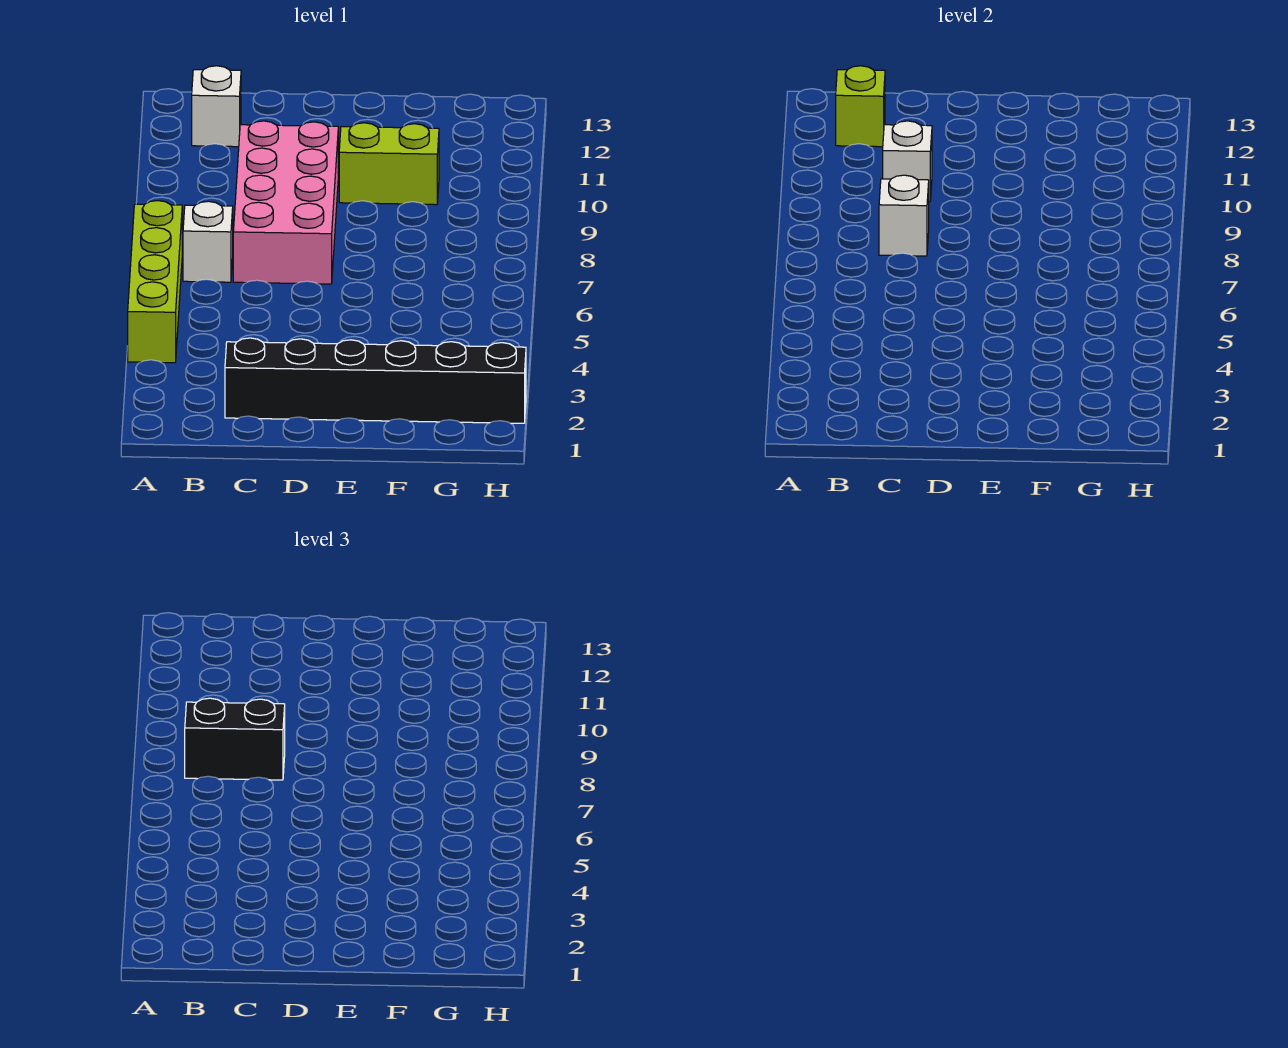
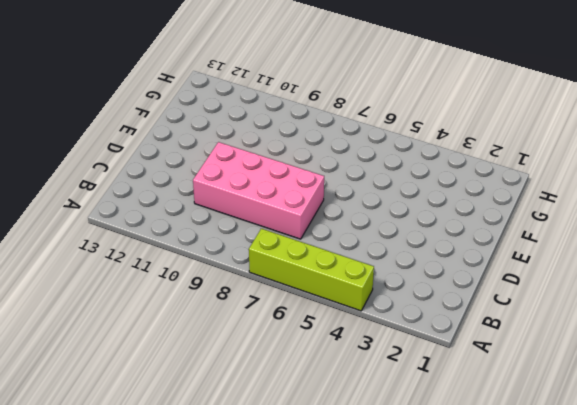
none -> white 1x1 brick [183,201,233,282]
none -> white 1x1 brick [192,66,241,147]

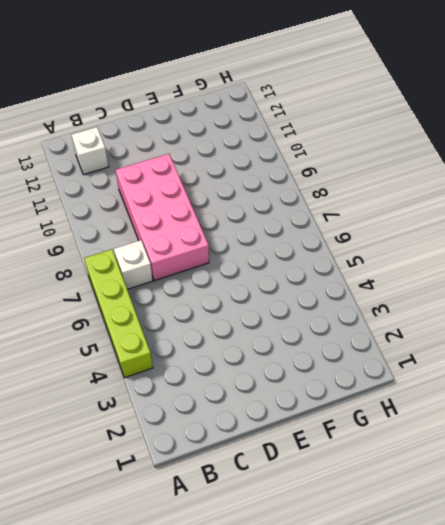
none -> black 1x6 brick [225,338,526,423]
none -> lime 1x2 brick [339,123,439,205]

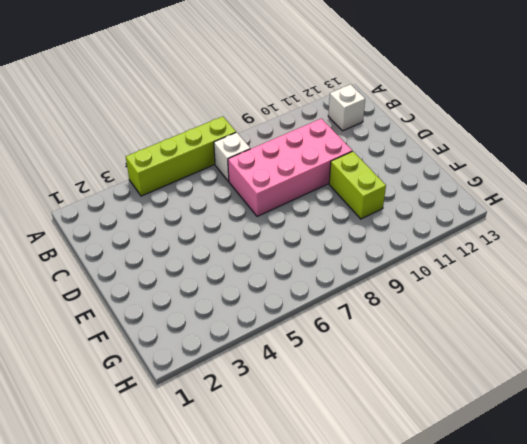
none -> black 1x6 brick [225,338,526,423]
none -> lime 1x1 brick [836,66,885,147]

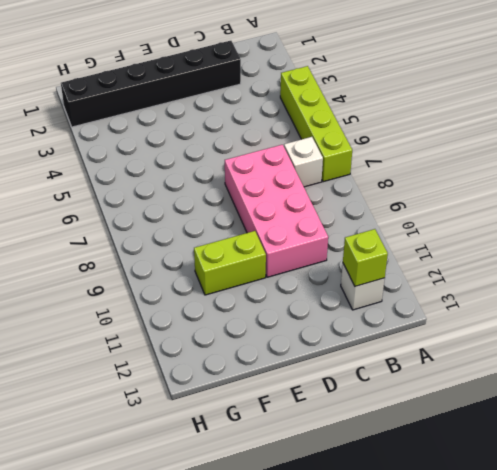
none -> white 1x1 brick [879,175,929,256]
none -> white 1x1 brick [883,121,932,202]

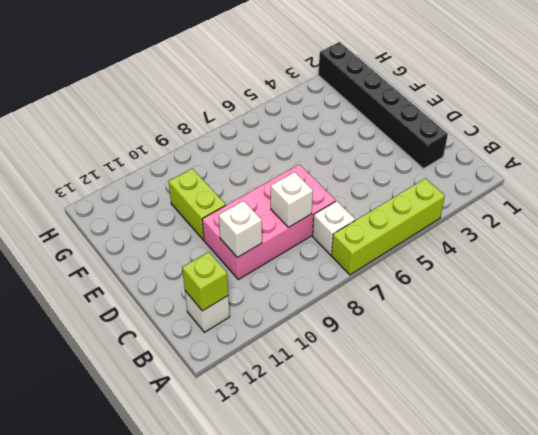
none -> black 1x2 brick [185,698,285,780]

